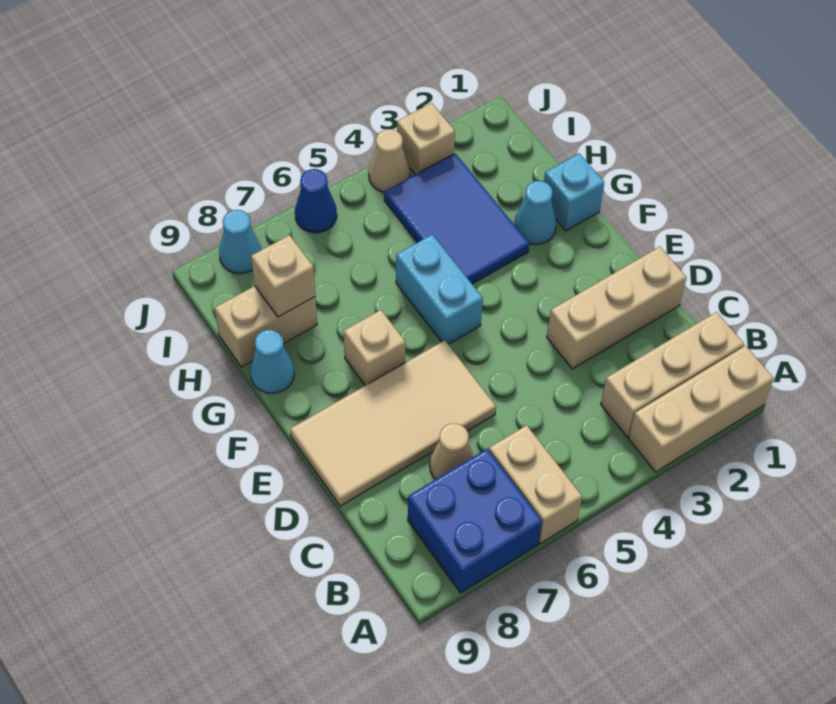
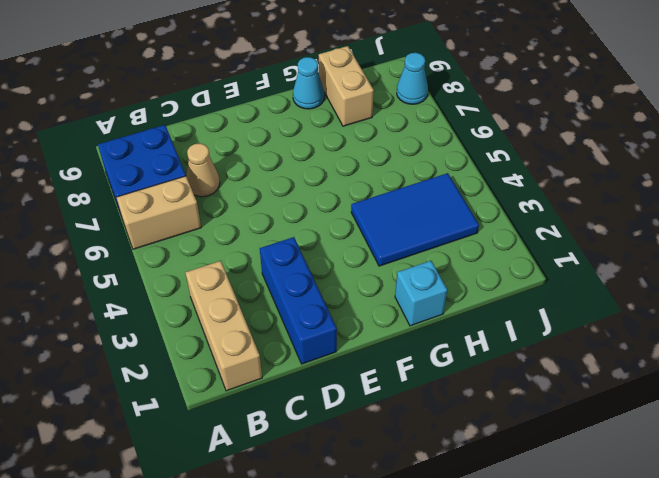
blue 1x3 brick [260,237,337,364] -> tan 1x3 brick [547,247,687,369]
none -> tan 1x3 brick [629,346,774,472]
none -> tan 2x4 tile [290,340,496,506]
none -> cyan 1x2 brick [396,235,483,344]

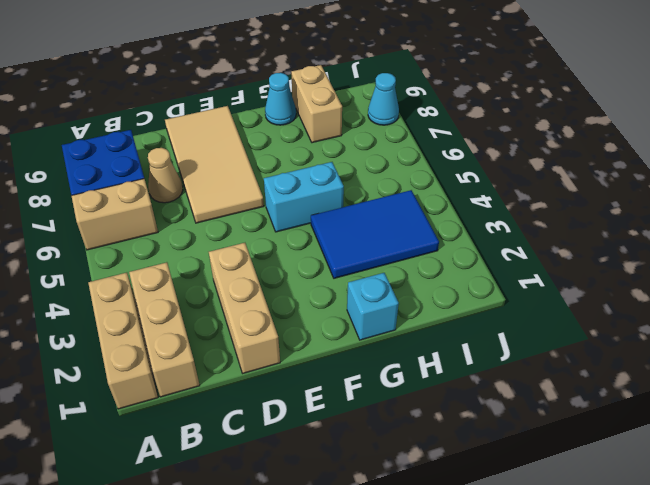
none -> tan 1x1 brick [344,310,405,385]
none -> cyan 1x1 cone [514,181,556,244]
none -> tan 1x1 brick [397,103,455,175]

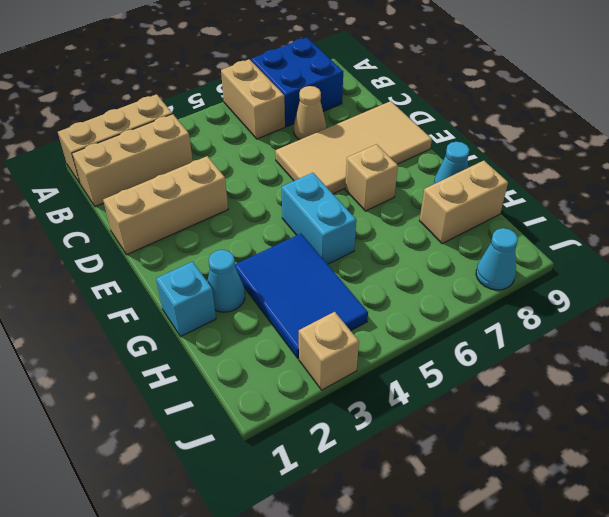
none -> tan 1x1 cone [369,129,410,192]
none -> blue 1x1 cone [295,169,337,233]
none -> tan 1x1 brick [251,235,315,317]

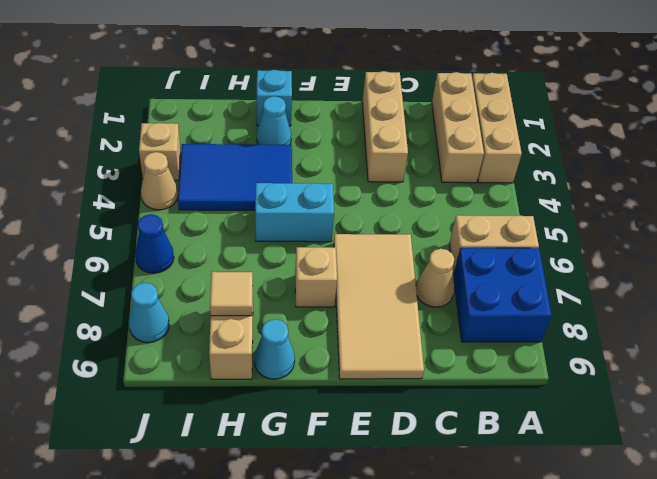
tan 1x1 tile [210,272,253,316] -> tan 1x1 brick [251,235,315,317]

